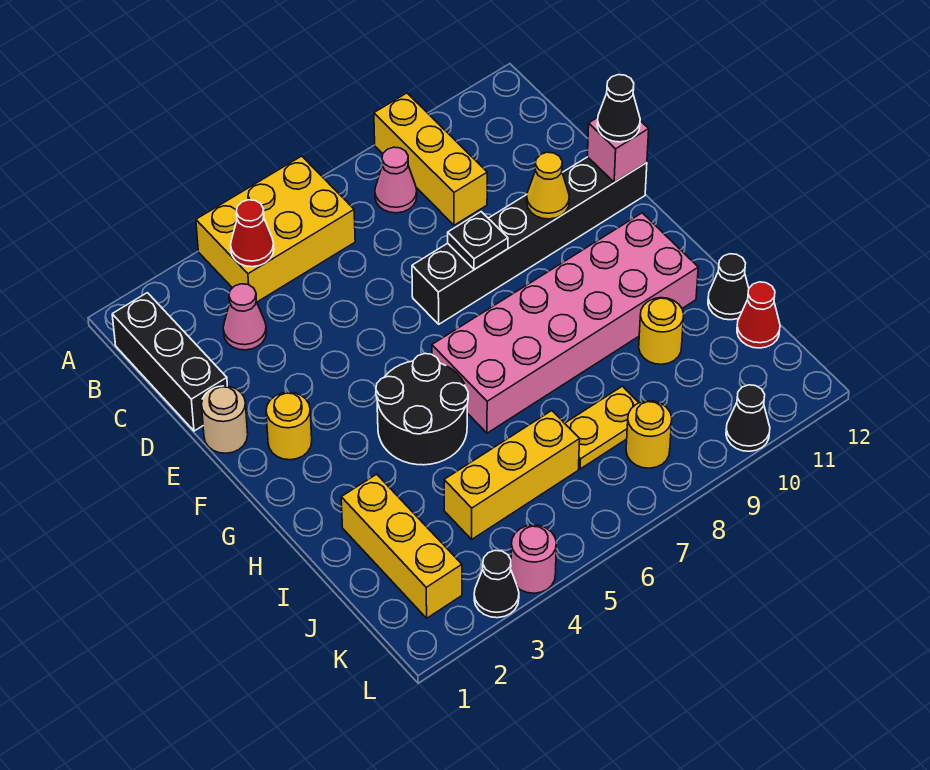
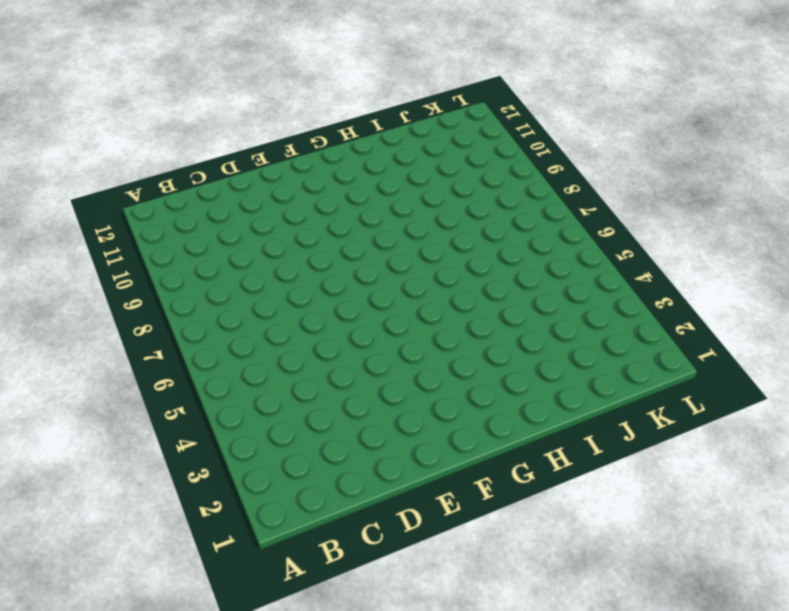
none -> yellow 2x3 brick [196,156,355,302]
none -> yellow 1x3 brick [374,93,487,225]
none -> black 1x3 brick [112,293,227,431]

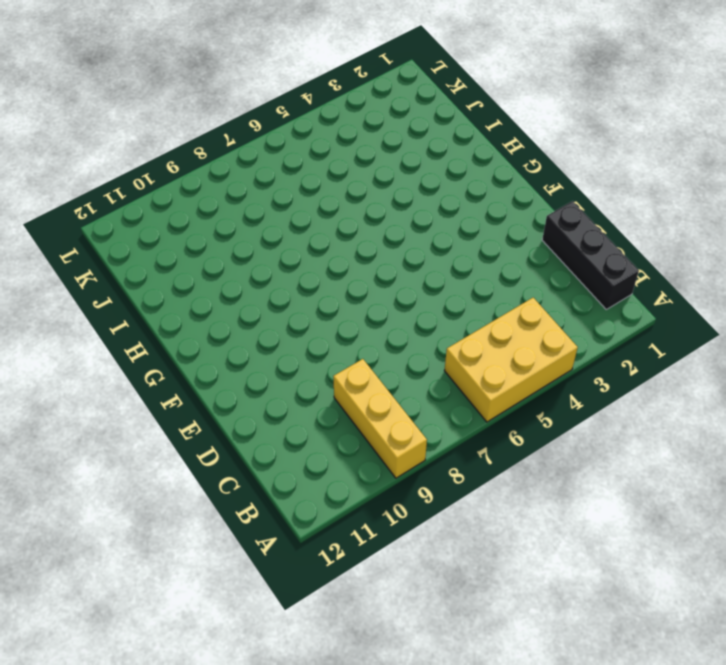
none -> pink 1x1 cone [375,147,417,213]
none -> pink 1x1 cone [223,284,266,350]
none -> tan 1x1 round brick [201,386,248,453]

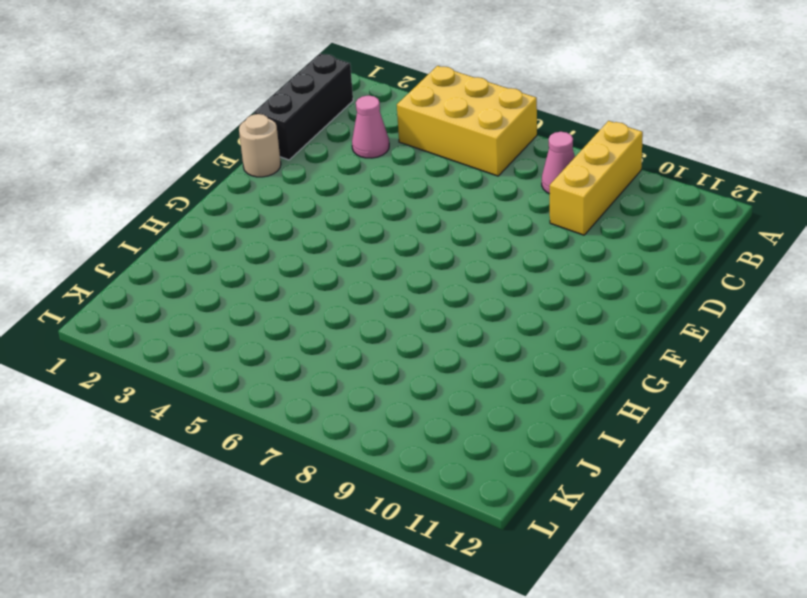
none -> black 1x6 brick [412,157,647,324]
none -> yellow 1x1 round brick [266,392,312,460]
none -> black 2x2 round brick [376,354,468,465]

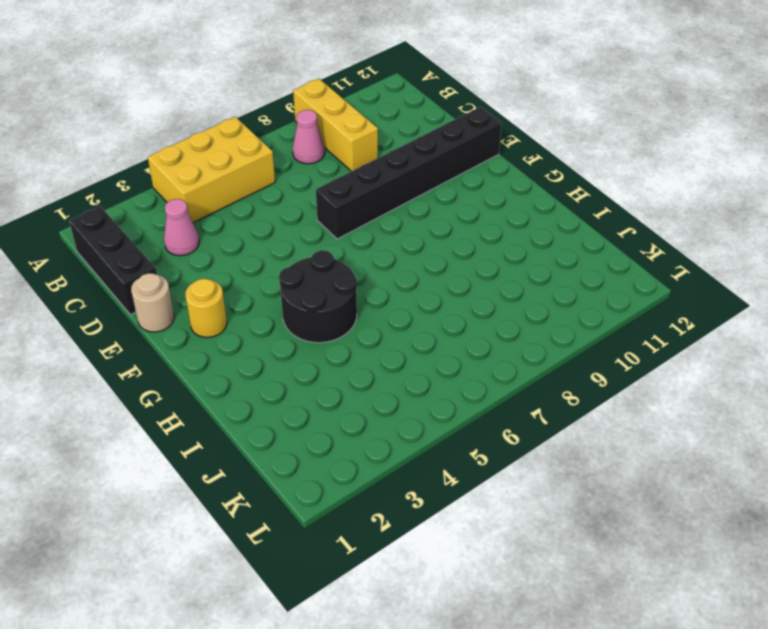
none -> pink 2x6 brick [432,213,698,433]
none -> yellow 1x3 brick [341,474,462,618]
none -> yellow 1x1 round brick [639,298,684,364]

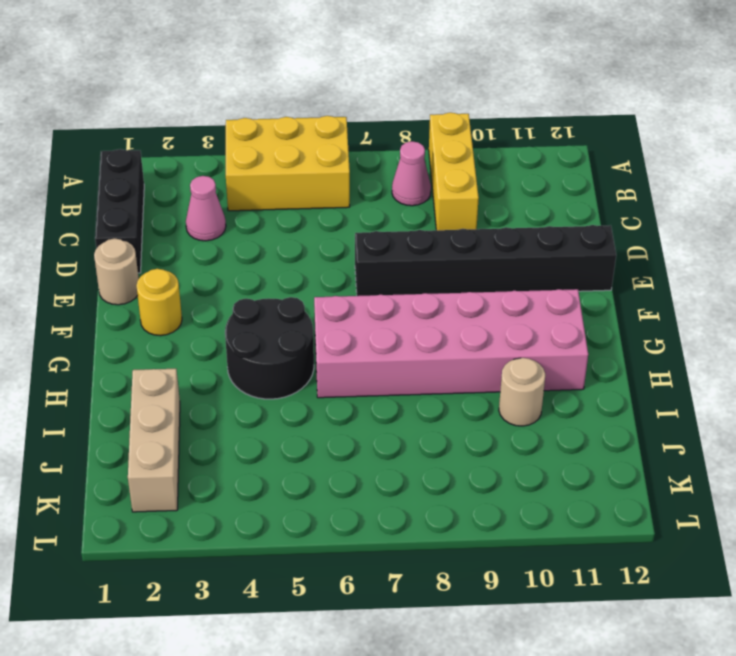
tan 1x3 brick [128,369,180,512] -> yellow 1x3 brick [341,474,462,618]
tan 1x1 round brick [499,358,545,426] -> yellow 1x1 round brick [639,298,684,364]
none -> black 1x1 cone [708,254,749,320]
none -> yellow 1x3 brick [444,411,580,539]
none -> yellow 1x2 plate [565,386,639,469]

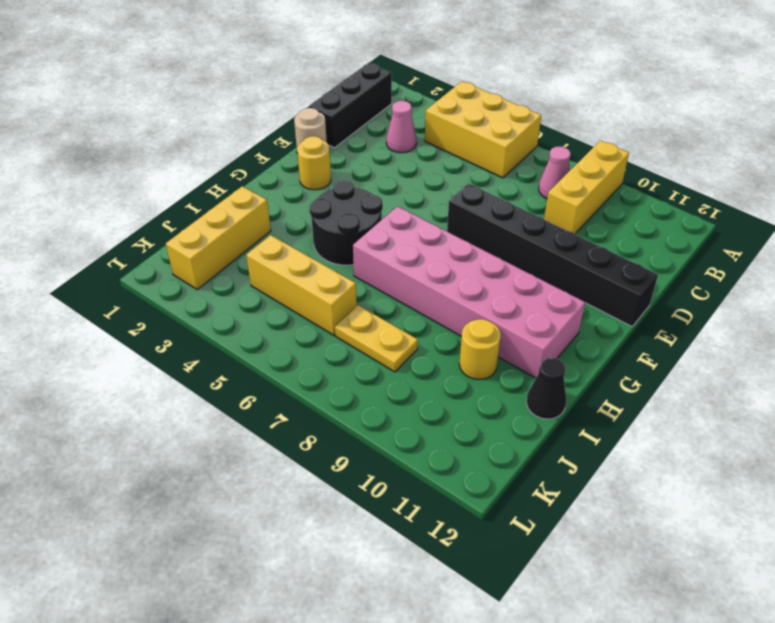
none -> red 1x1 cone [737,282,780,348]
none -> yellow 1x1 round brick [626,401,672,468]
none -> black 1x1 cone [474,551,519,618]

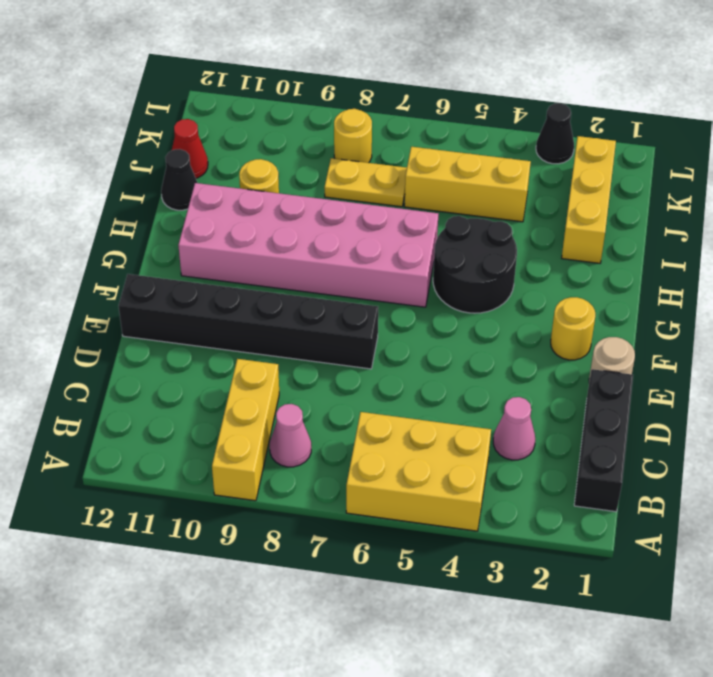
none -> pink 1x1 round brick [511,525,556,593]
none -> black 1x1 cone [726,385,770,451]
none -> red 1x1 cone [231,200,274,267]

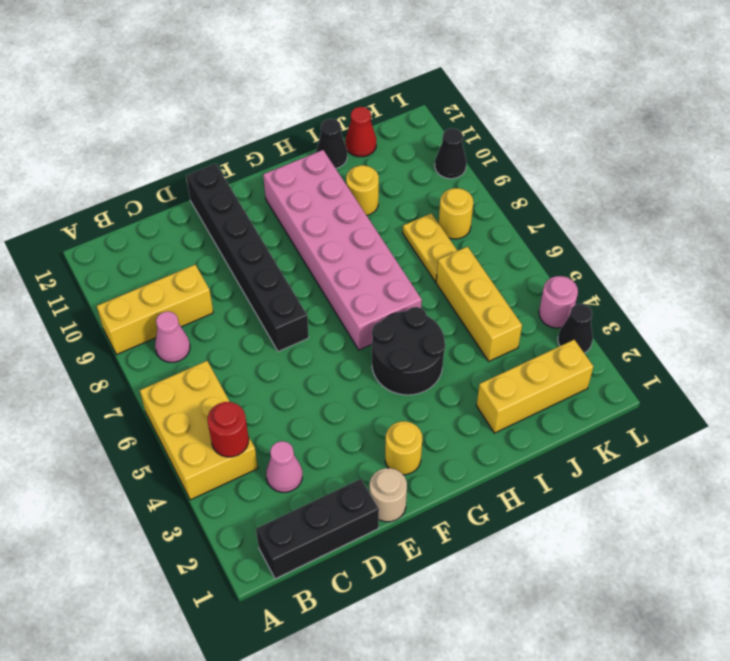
red 1x1 round brick [208,402,249,457] -> red 1x1 cone [231,200,274,267]
none -> black 1x1 plate [448,212,508,270]
none -> yellow 1x1 cone [527,152,569,219]
none -> pink 1x1 brick [587,118,649,182]

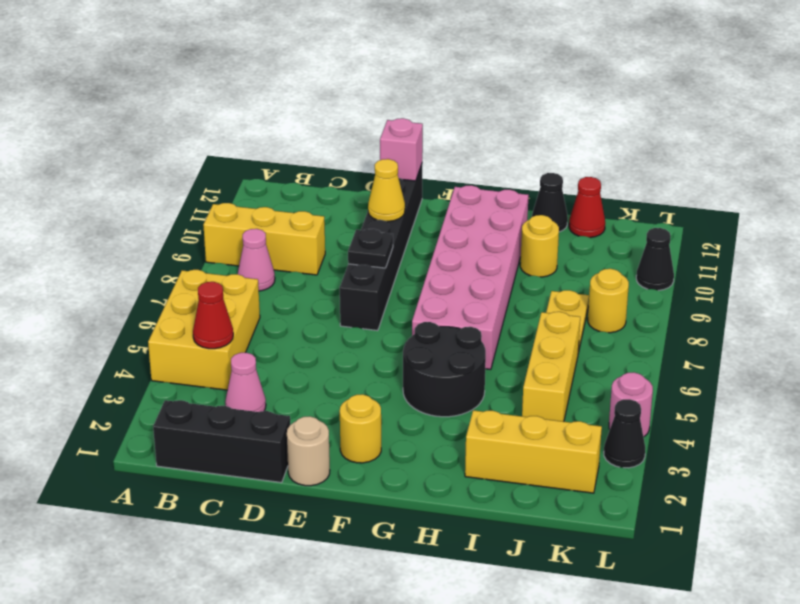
none -> black 1x1 cone [597,75,640,142]

